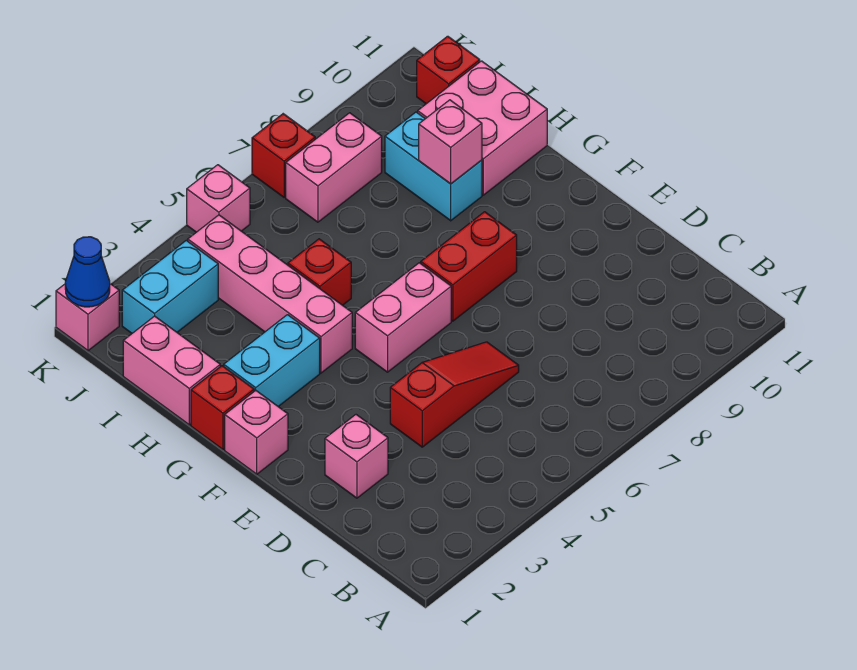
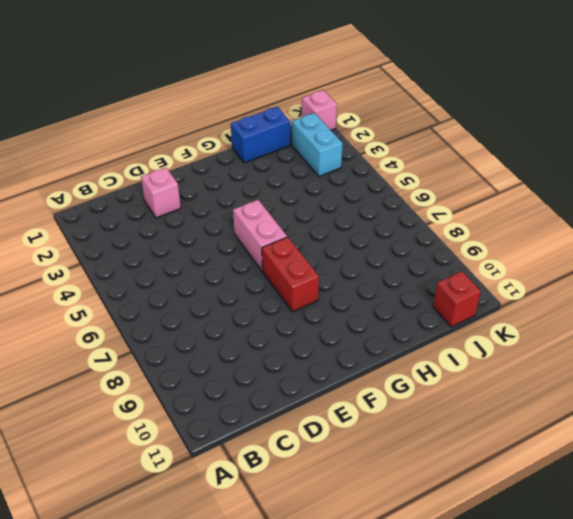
blue 1x2 brick [231,107,290,163] -> pink 1x2 brick [123,316,220,425]
none -> red 1x3 slope [390,342,519,447]
none -> pink 1x1 brick [225,390,288,474]
none -> red 1x1 brick [191,366,254,449]

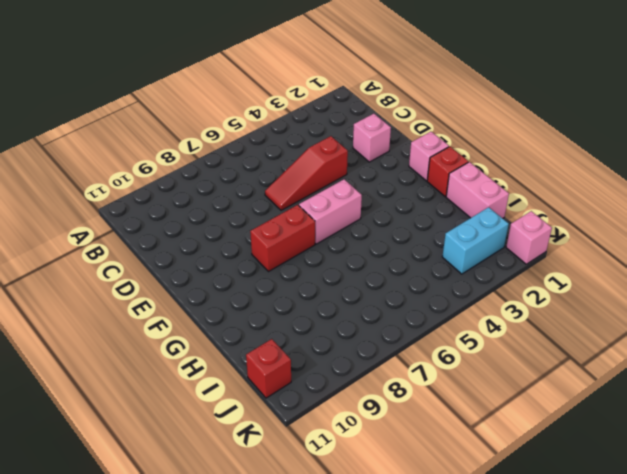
none -> cyan 1x2 brick [224,315,320,407]
none -> pink 1x4 brick [188,215,352,373]
none -> red 1x1 brick [288,239,351,305]

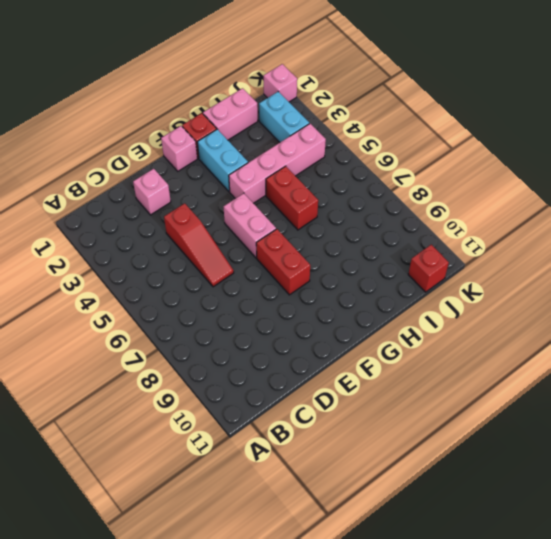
red 1x2 brick [266,166,318,230] -> red 1x1 brick [288,239,351,305]
none -> cyan 1x2 brick [385,112,482,221]
none -> pink 2x2 brick [418,61,547,195]
none -> pink 1x2 brick [286,113,382,222]

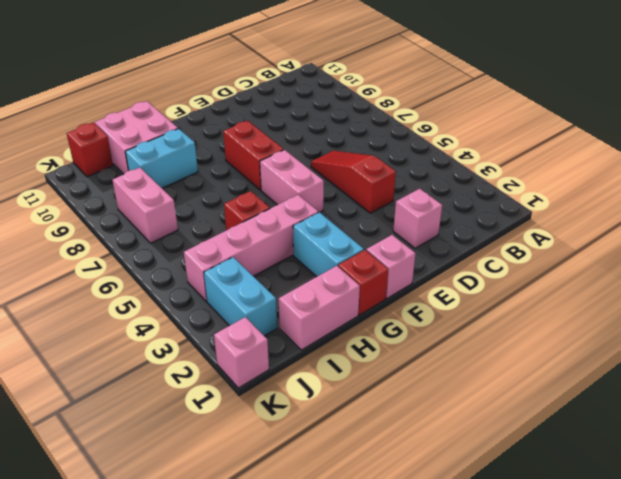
none -> pink 1x1 brick [187,165,250,232]
none -> red 1x1 brick [252,114,315,197]
none -> pink 1x1 brick [419,100,482,184]

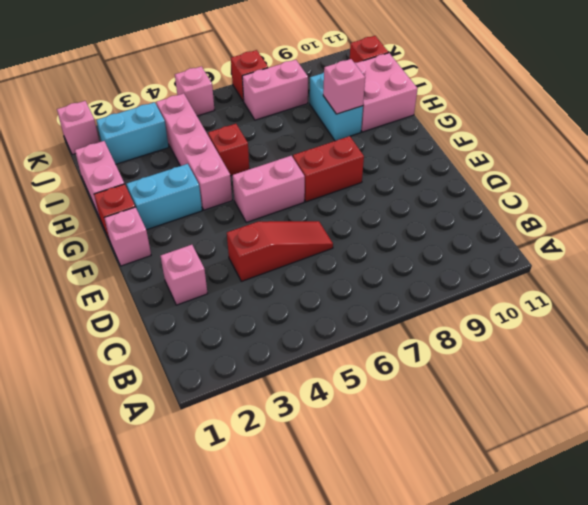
none -> blue 1x1 cone [65,237,110,307]

